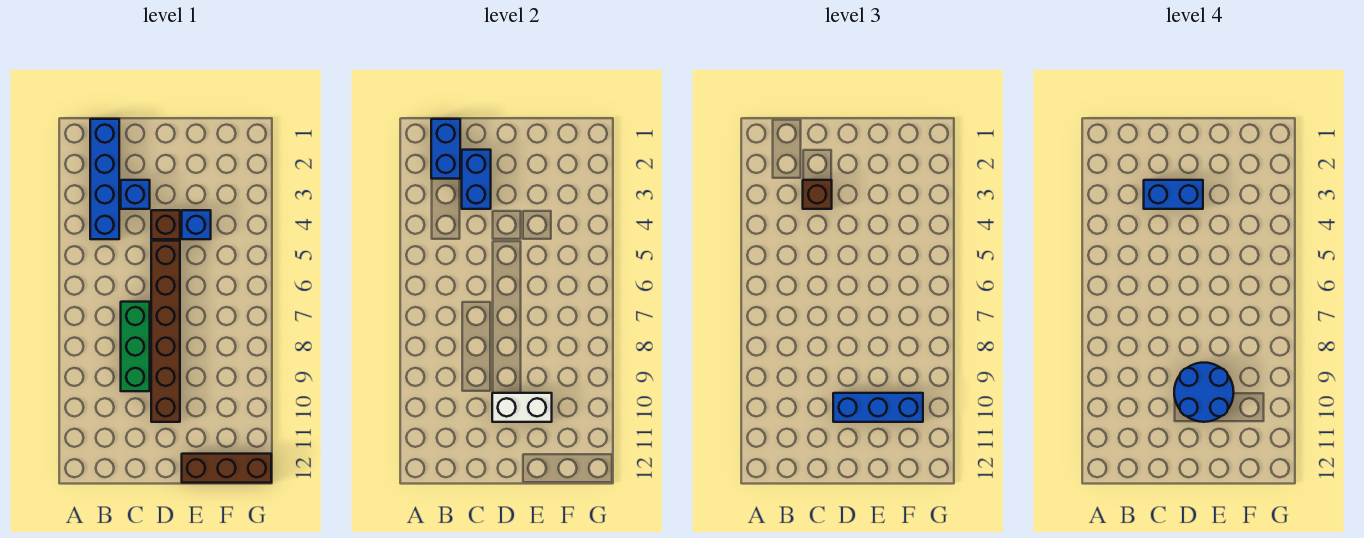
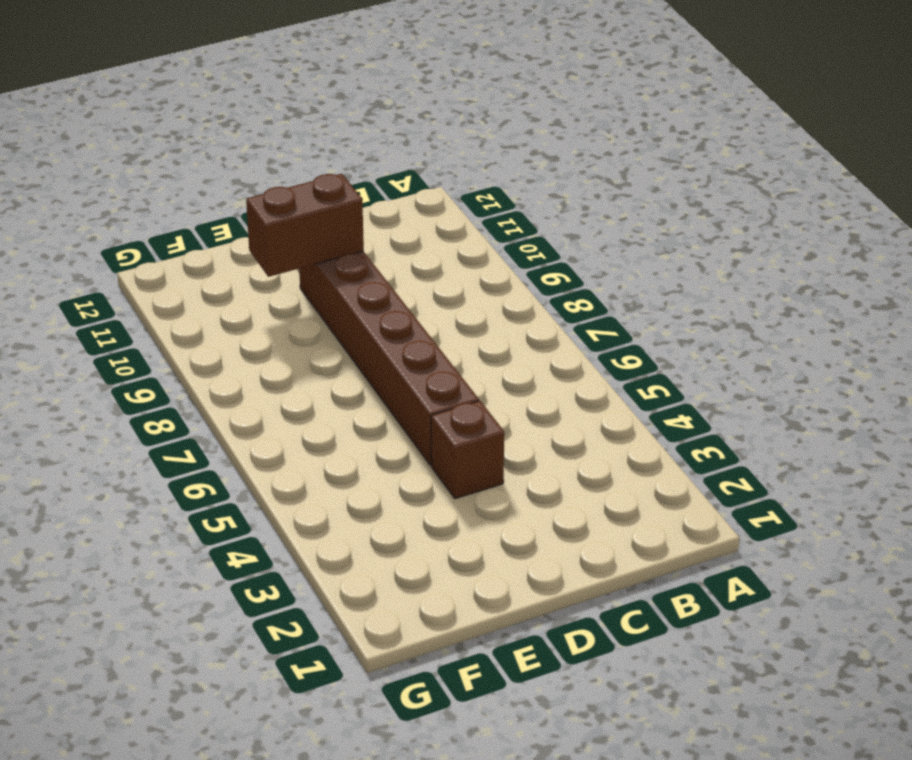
brown 1x2 brick [246,174,364,277] -> white 1x2 brick [492,393,552,422]
none -> blue 1x4 brick [90,119,119,239]
none -> blue 1x1 brick [121,180,150,209]
none -> green 1x3 brick [121,302,150,391]

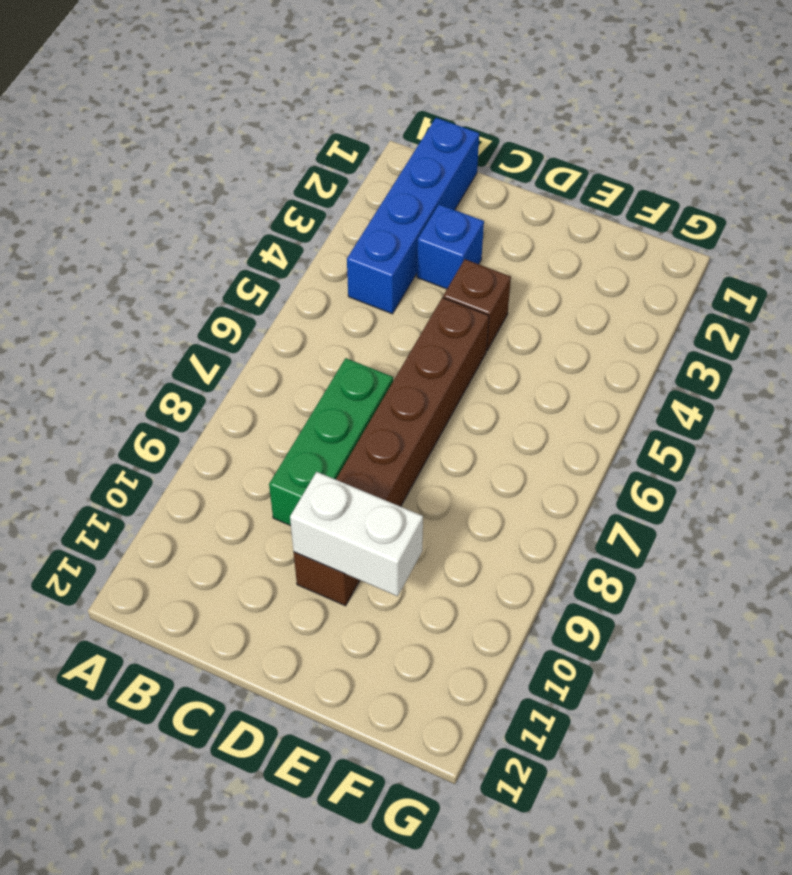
none -> blue 1x1 brick [182,210,211,239]
none -> brown 1x3 brick [182,454,271,483]
none -> blue 1x2 brick [431,119,460,179]

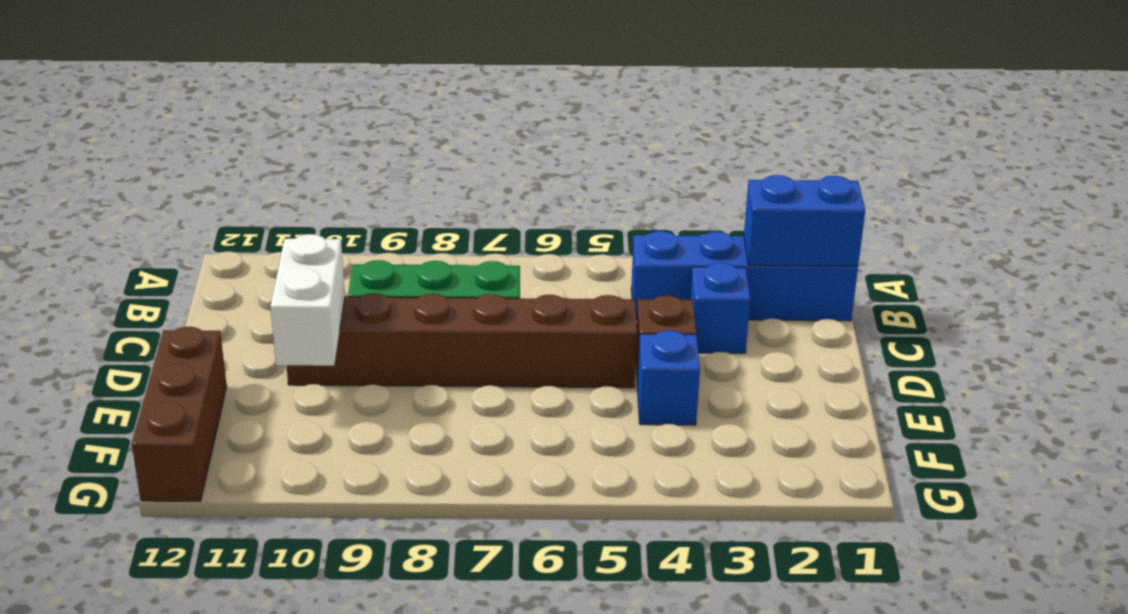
none -> blue 1x2 brick [462,150,491,209]
none -> brown 1x1 brick [803,180,832,209]
none -> blue 1x3 brick [833,393,923,422]

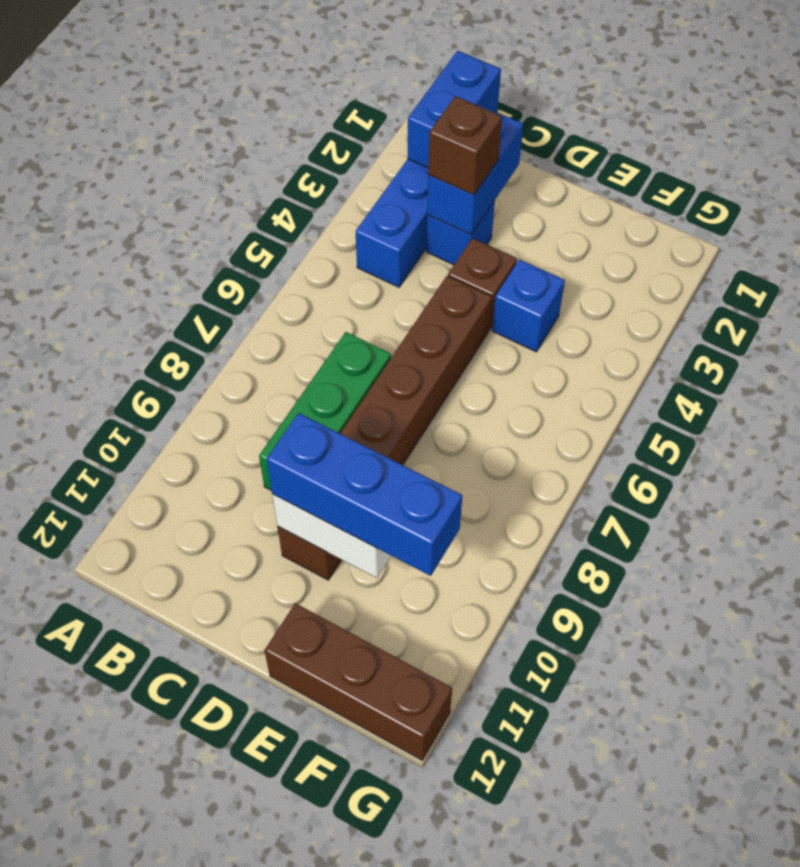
none -> blue 1x2 brick [1144,180,1203,209]
none -> blue 2x2 round brick [1174,363,1234,422]

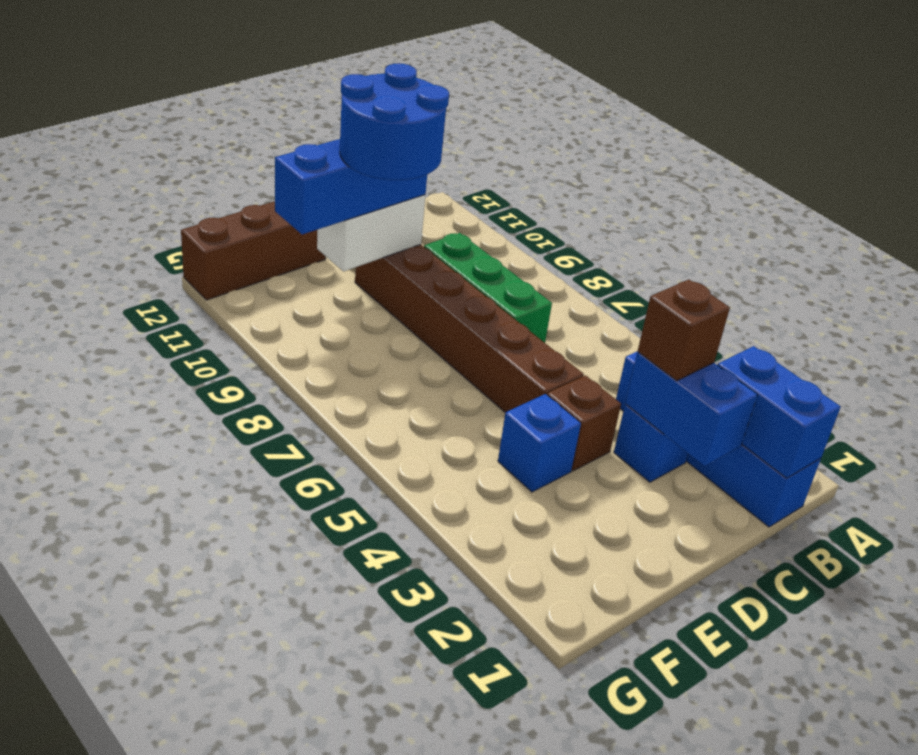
none -> blue 1x2 brick [1144,180,1203,209]

